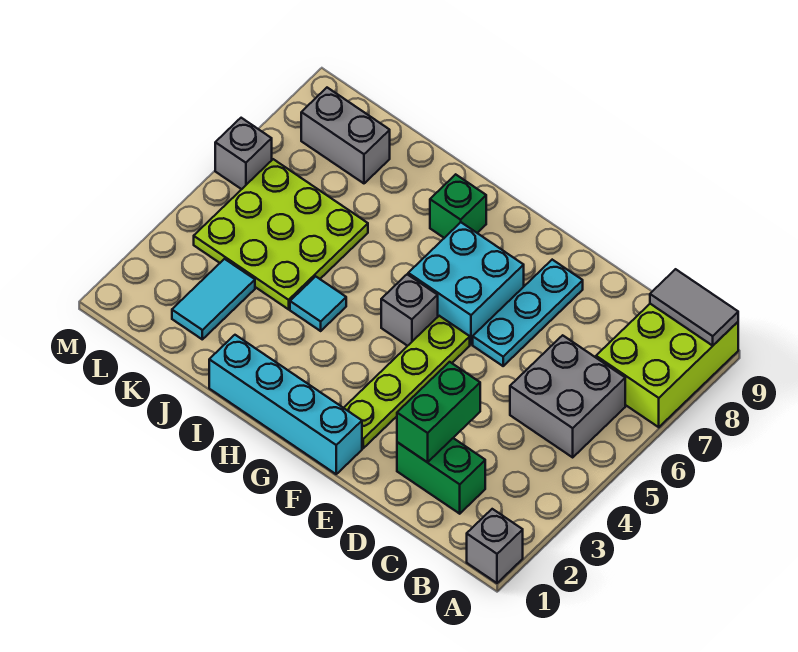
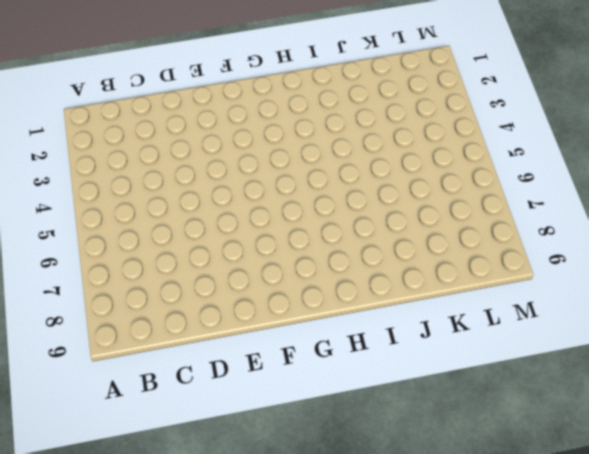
none -> grey 1x1 brick [467,509,523,583]
none -> lime 2x3 brick [596,304,738,427]
none -> grey 2x2 brick [510,335,625,457]

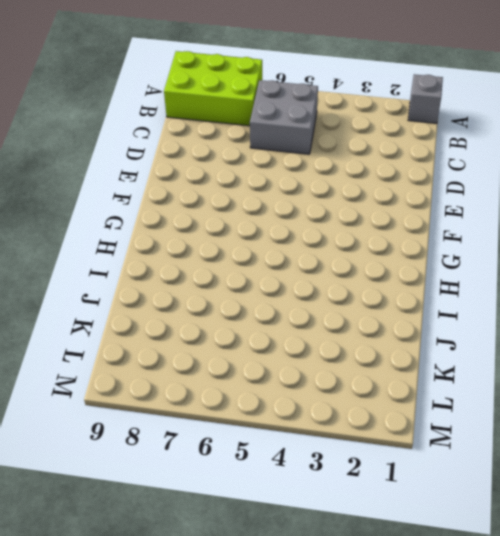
none -> green 1x2 brick [397,438,485,514]
none -> cyan 1x3 plate [473,260,583,366]
none -> cyan 1x4 brick [209,335,362,474]

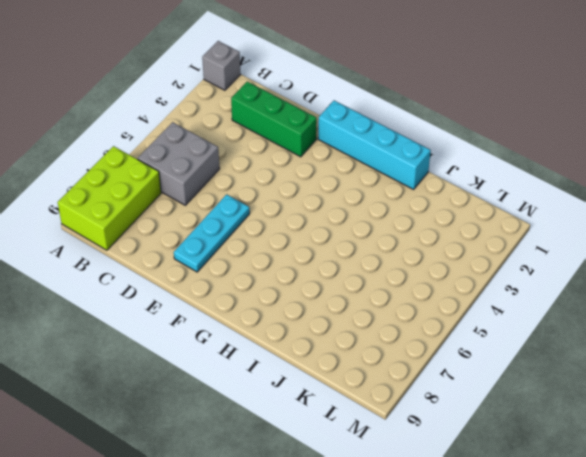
green 1x3 brick [231,81,317,157] -> green 1x2 brick [397,438,485,514]
none -> lime 1x4 plate [344,316,470,448]
none -> cyan 2x2 brick [408,222,524,344]
none -> grey 1x1 brick [381,274,438,346]

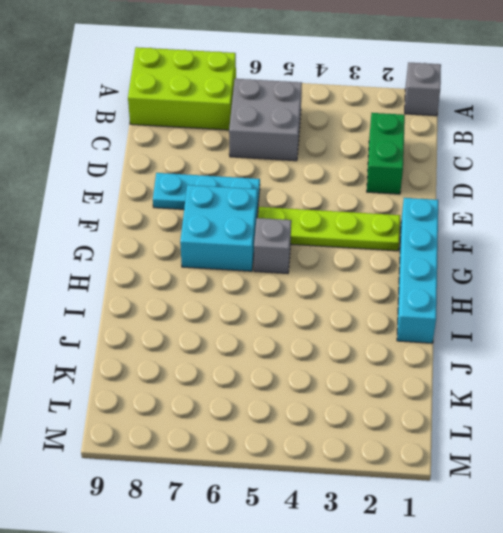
none -> green 1x1 brick [430,174,486,238]
none -> cyan 1x1 tile [290,276,346,331]
none -> lime 3x3 plate [194,159,368,309]

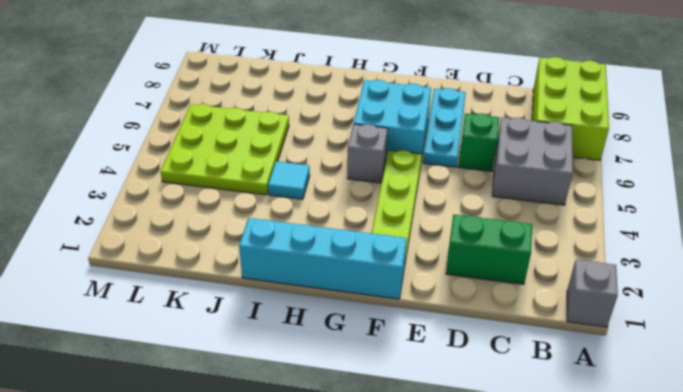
green 1x1 brick [458,113,499,171] -> green 1x1 brick moved to [430,174,486,238]
none -> cyan 1x2 tile [172,259,255,339]
none -> grey 1x2 brick [301,88,390,183]
none -> grey 1x1 brick [215,118,272,189]

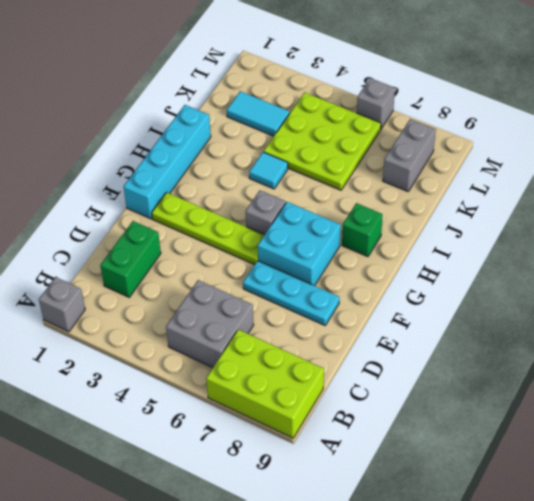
none -> grey 1x2 tile [650,269,738,346]
none -> green 1x2 brick [397,362,480,462]

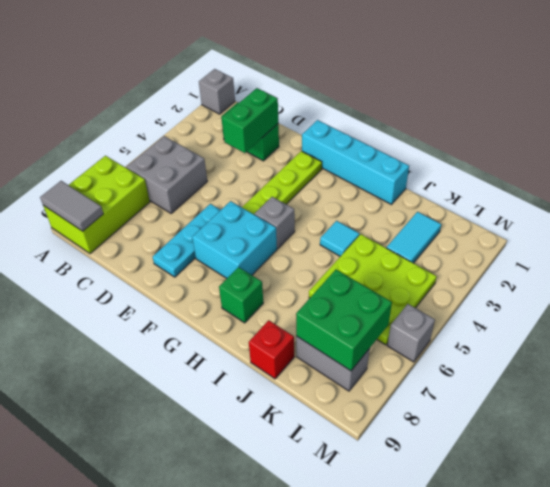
red 1x1 brick [249,320,294,379] -> none
green 2x2 brick [296,270,392,371] -> none

